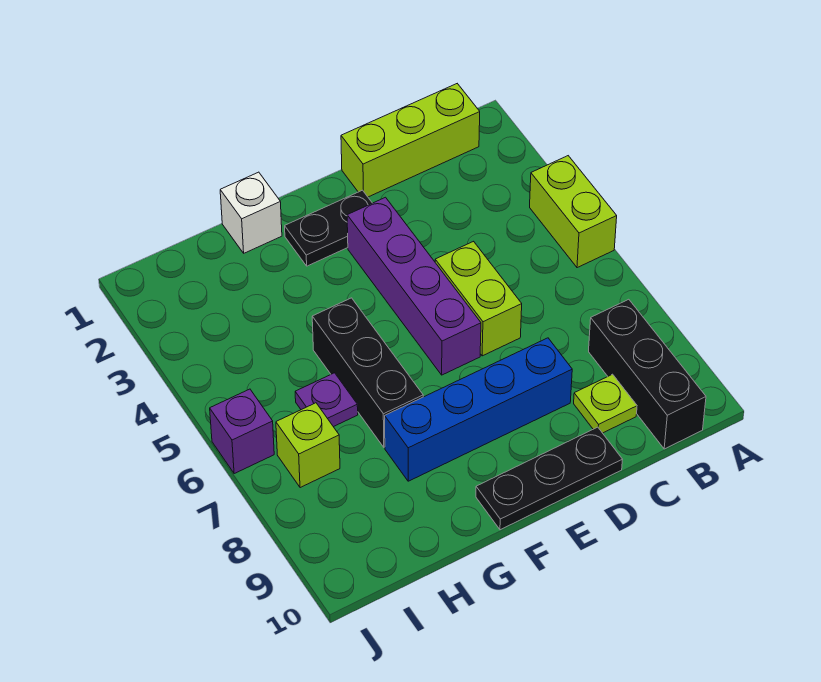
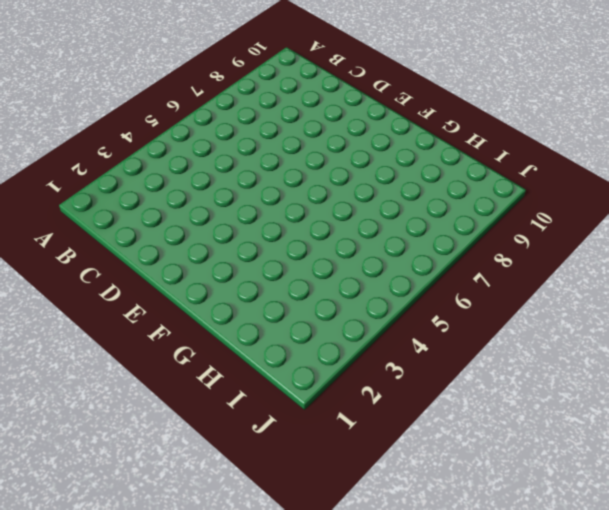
none -> lime 1x2 brick [530,156,617,268]
none -> lime 1x3 brick [341,84,480,197]
none -> black 1x3 brick [589,299,706,449]

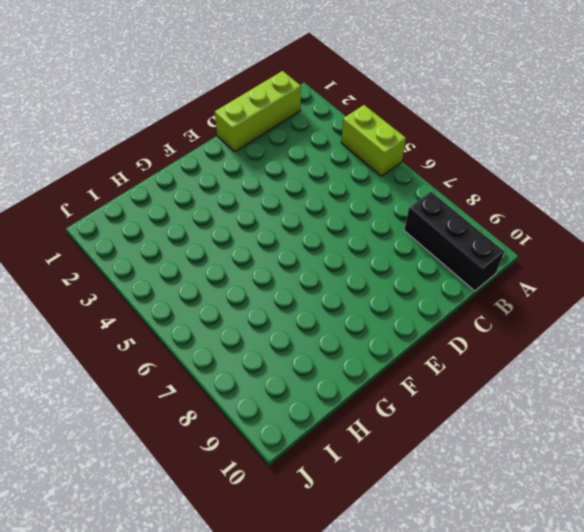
none -> lime 1x1 plate [574,374,637,433]
none -> lime 1x2 brick [435,241,522,356]
none -> blue 1x4 brick [385,338,572,481]

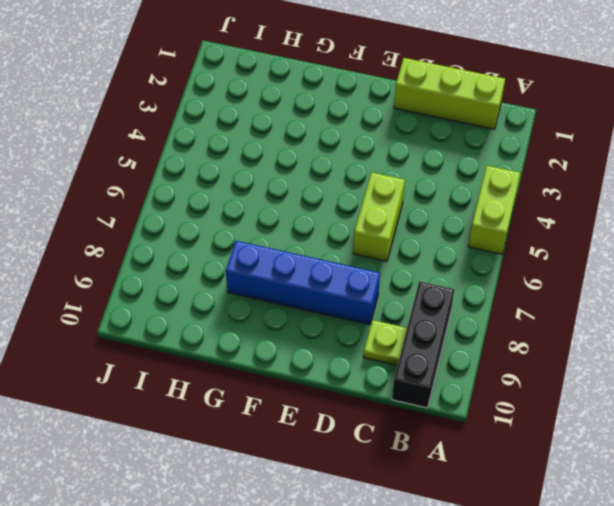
none -> black 1x3 plate [476,427,622,530]
none -> black 1x2 plate [285,190,372,266]
none -> purple 1x4 brick [347,197,481,375]

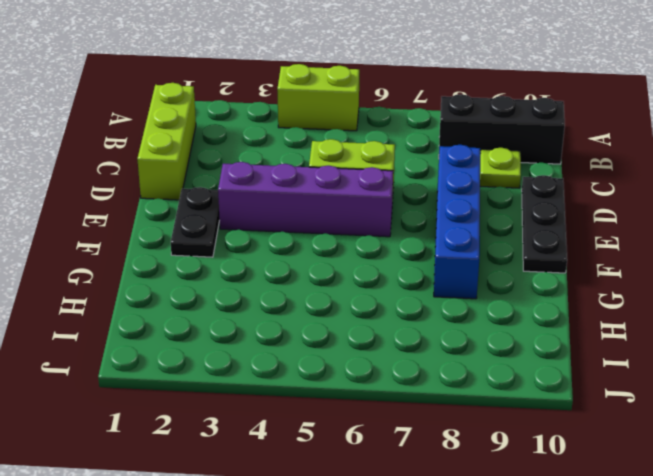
none -> white 1x1 brick [220,172,282,253]
none -> black 1x3 brick [312,298,423,447]
none -> purple 1x1 plate [295,373,358,427]

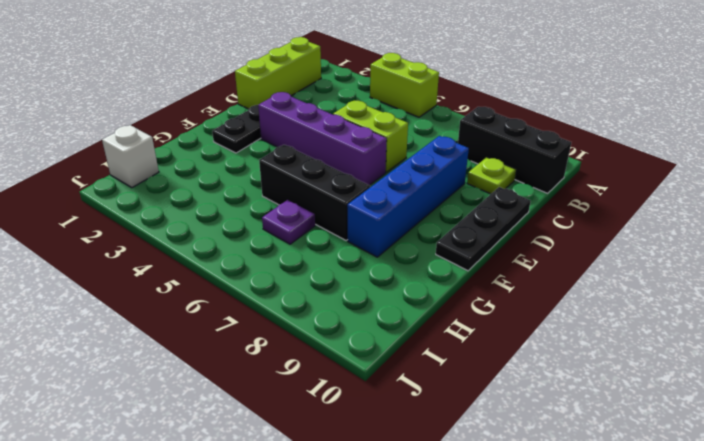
white 1x1 brick [102,125,159,188] -> white 1x1 brick moved to [220,172,282,253]
none -> lime 1x1 brick [276,403,340,488]
none -> purple 1x1 brick [210,389,274,474]

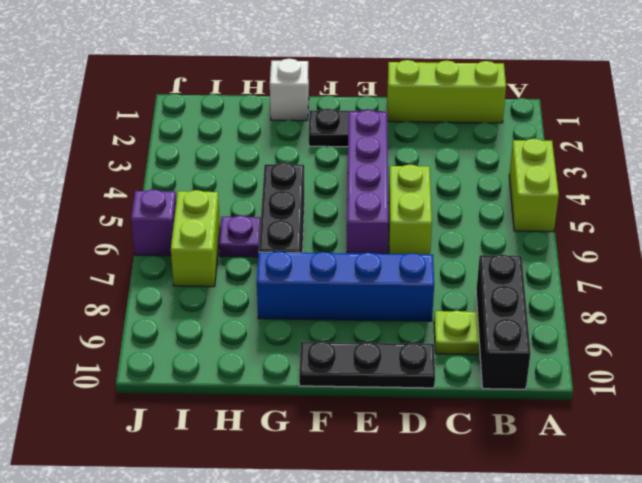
lime 1x2 brick [171,190,220,287] -> lime 1x1 brick [276,403,340,488]

